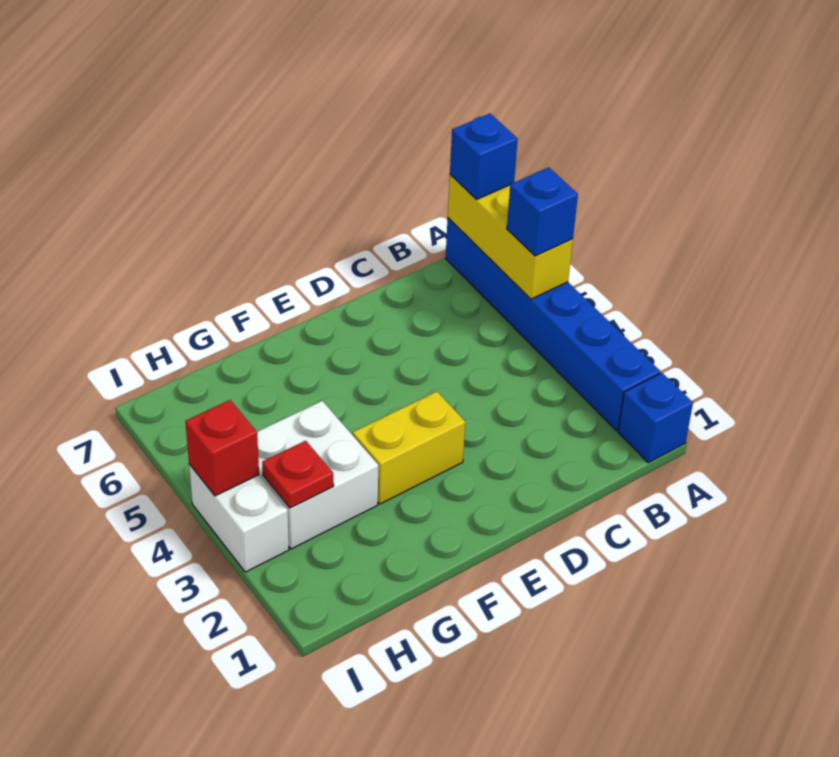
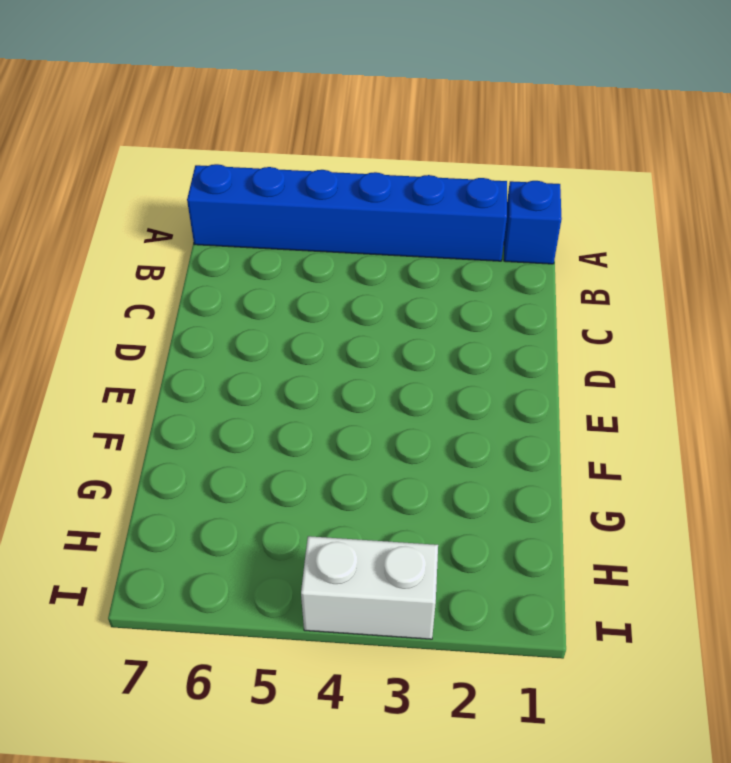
none -> yellow 1x2 brick [353,391,465,504]
none -> white 2x2 brick [257,401,378,549]

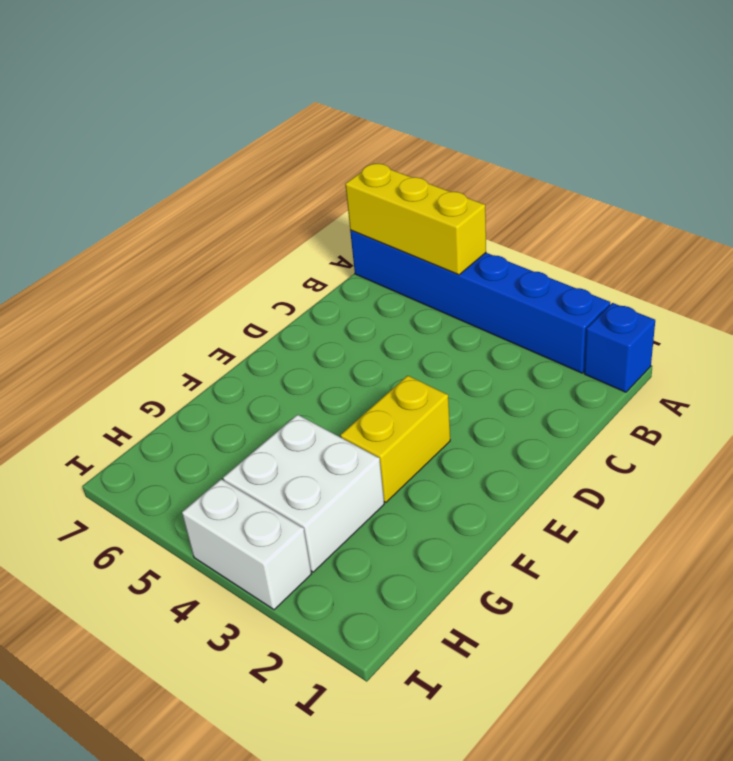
none -> red 1x1 plate [262,441,334,508]
none -> red 1x1 brick [185,400,259,496]

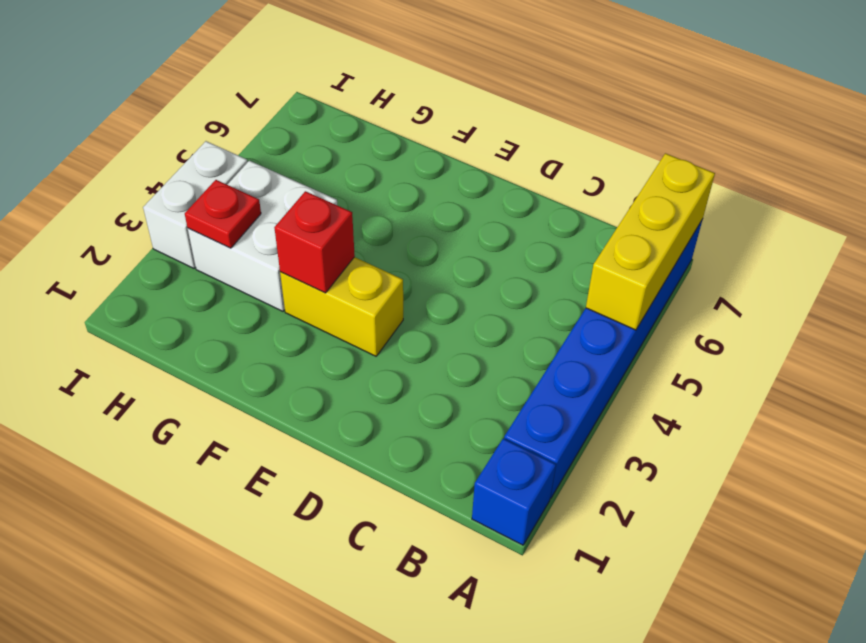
red 1x1 brick [274,191,355,293] -> red 1x1 brick moved to [185,400,259,496]
none -> blue 1x1 brick [507,167,578,256]
none -> blue 1x1 brick [450,114,518,199]

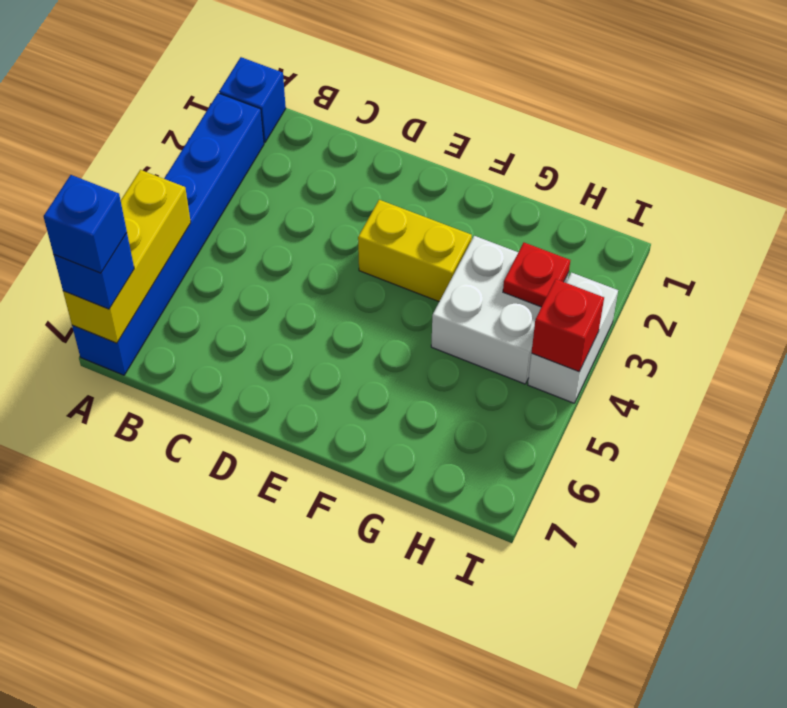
blue 1x1 brick [44,175,127,273] -> blue 1x1 brick moved to [507,167,578,256]

